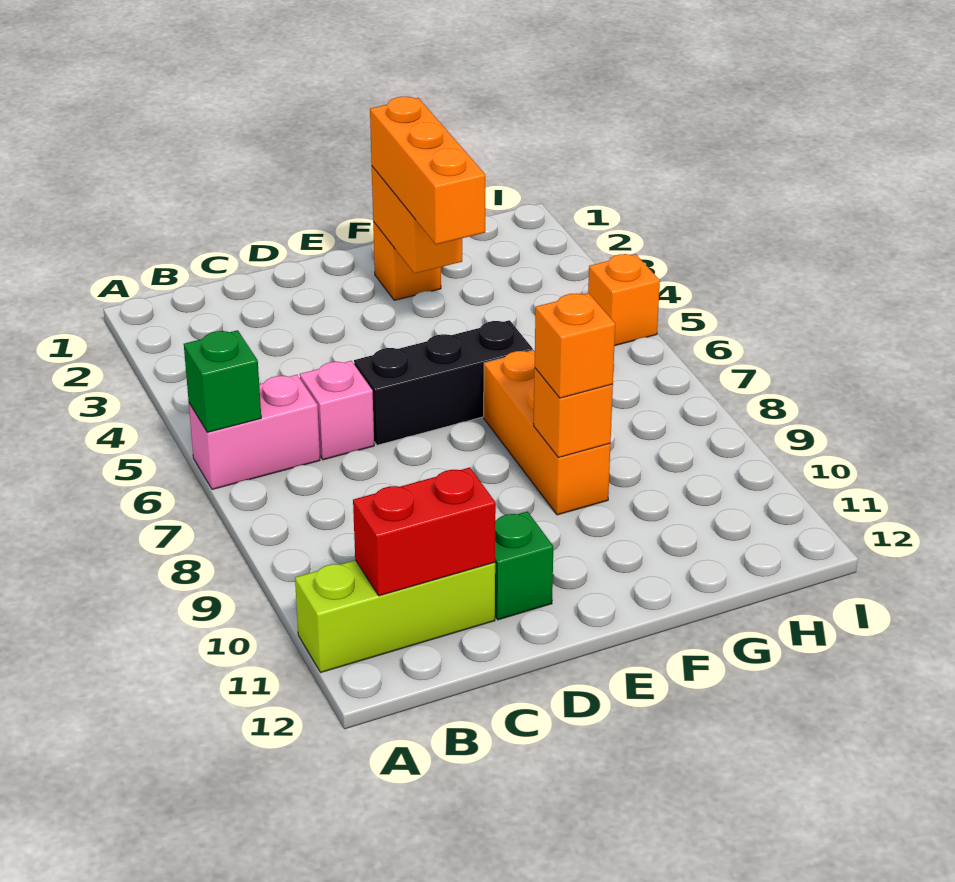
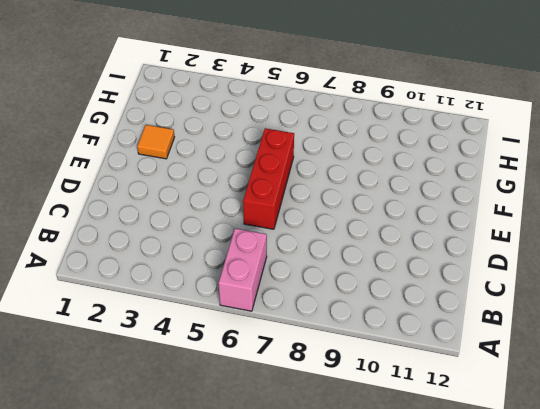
red 1x3 brick [243,128,294,229] -> black 1x3 brick [354,320,533,445]
orange 1x1 tile [137,125,174,159] -> orange 1x1 brick [373,221,441,300]
none -> lime 1x3 brick [295,560,495,673]
none -> pink 1x1 brick [300,361,374,460]
none -> green 1x1 brick [495,511,553,620]

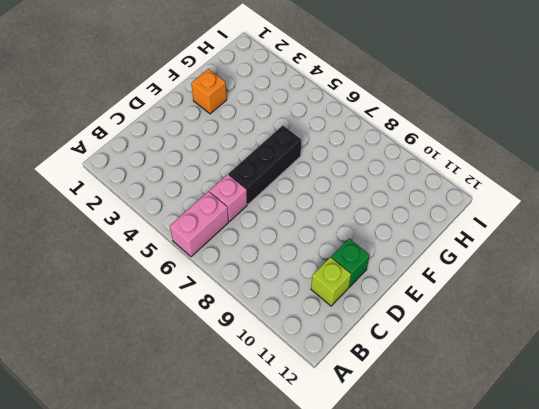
lime 1x1 brick [311,257,351,306] -> lime 1x3 brick [295,560,495,673]
none -> orange 1x3 brick [484,350,611,515]
none -> orange 1x1 brick [588,254,660,346]
none -> green 1x1 brick [184,330,261,432]

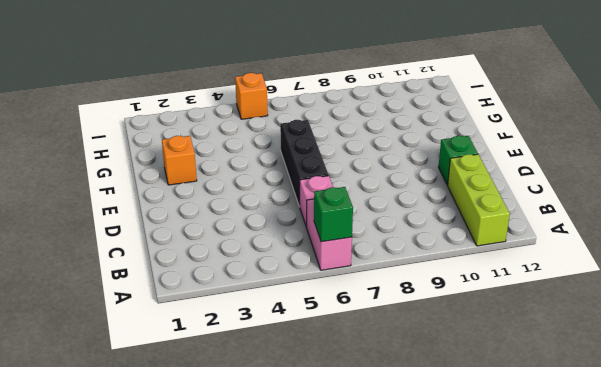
none -> orange 1x3 brick [484,350,611,515]
none -> red 1x2 brick [353,468,496,596]
none -> orange 1x2 brick [372,166,462,273]

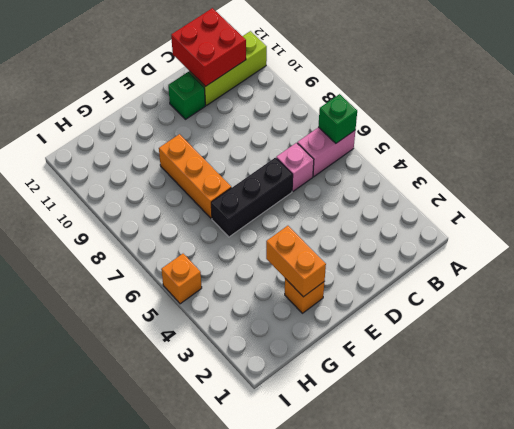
red 2x2 brick [171,8,246,87] -> red 1x2 brick [353,468,496,596]
none -> orange 1x1 brick [534,368,613,458]
none -> orange 1x3 brick [370,97,485,244]
none -> orange 1x1 brick [535,293,615,398]

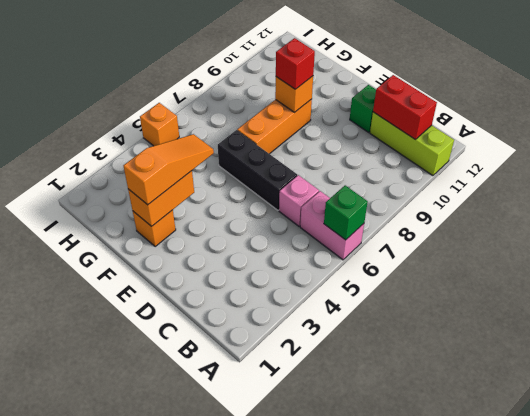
orange 1x3 slope [123,134,214,205] -> orange 1x3 brick [370,97,485,244]
red 1x1 brick [276,38,315,89] -> orange 1x1 brick [535,293,615,398]

